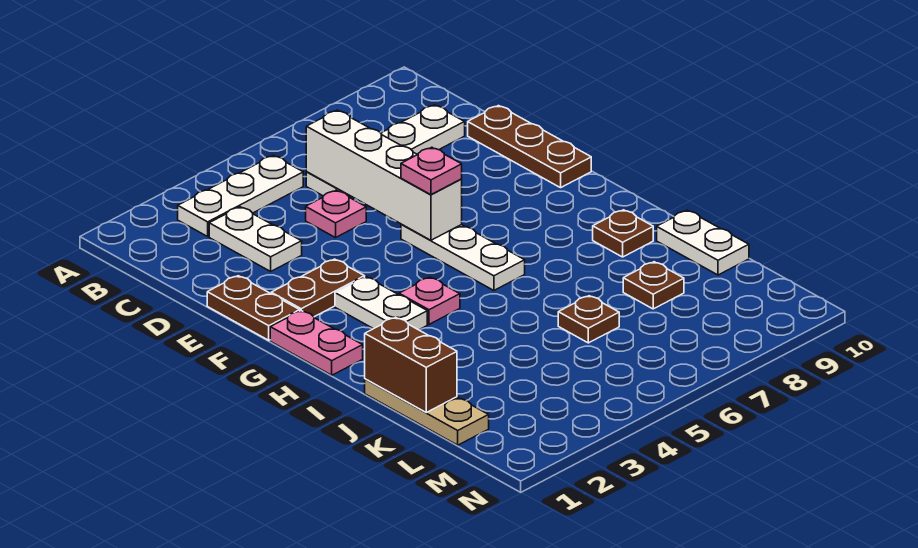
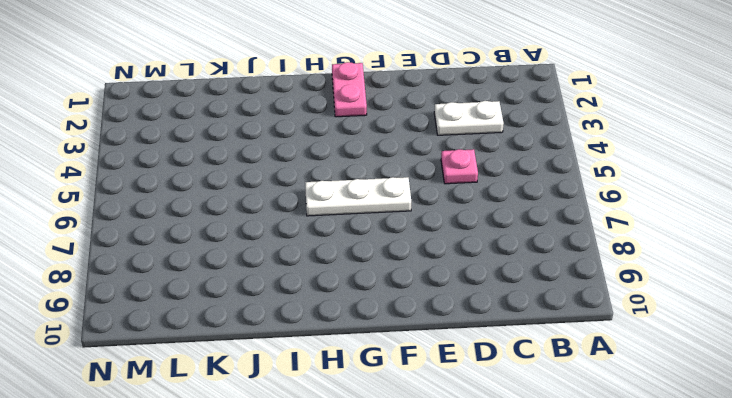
pink 1x2 plate [332,62,367,117] -> pink 1x2 plate turned to [270,311,363,375]
none -> white 1x3 plate [178,155,303,236]
none -> white 1x4 plate [306,105,465,196]
none -> brown 1x3 plate [468,106,591,188]

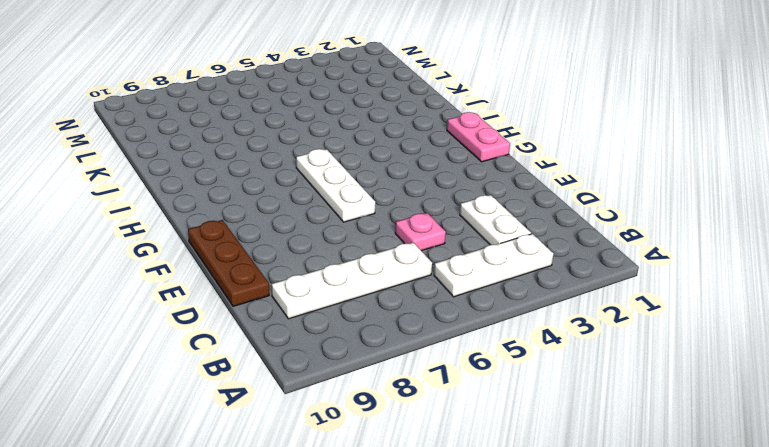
none -> brown 1x2 plate [207,276,300,340]
none -> brown 1x2 plate [271,259,365,317]
none -> white 1x2 plate [335,277,427,330]

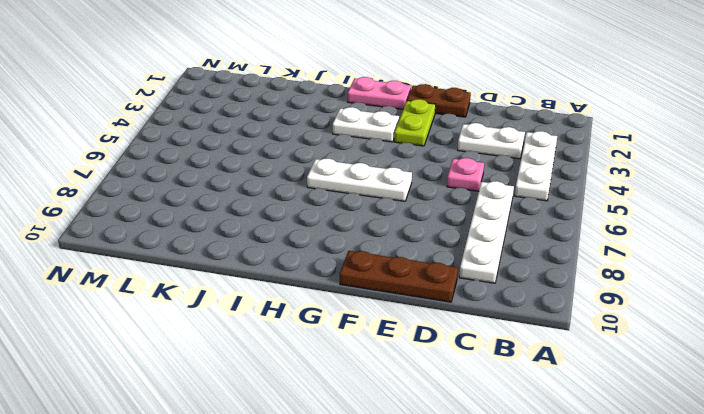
lime 1x2 plate [394,99,436,146] -> brown 1x2 plate [271,259,365,317]
none -> pink 1x1 plate [399,277,460,324]
none -> brown 1x1 plate [593,210,653,257]
none -> tan 1x3 plate [365,379,489,445]

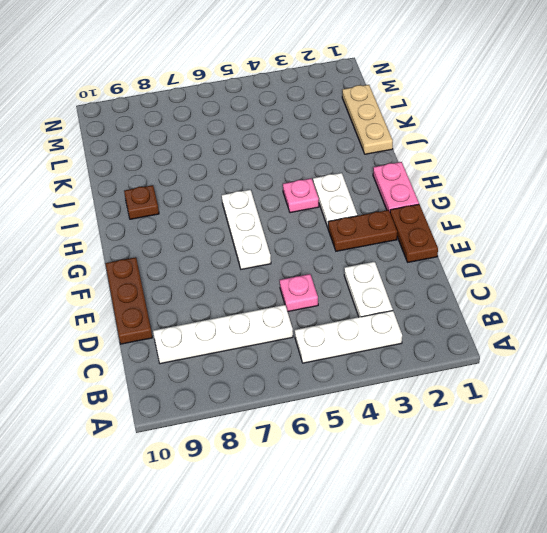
none -> white 1x2 plate [657,210,749,275]
none -> brown 1x1 plate [558,296,619,343]
none -> brown 1x1 plate [623,262,684,309]

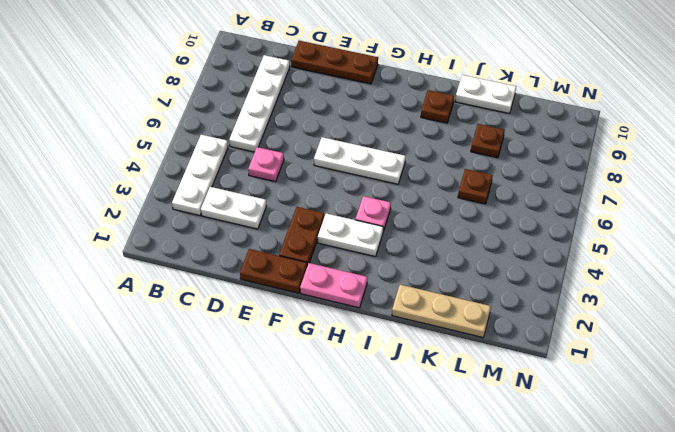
none -> white 1x4 brick [306,110,462,240]
none -> brown 1x2 brick [365,317,457,412]
none -> pink 1x1 plate [401,147,462,195]

